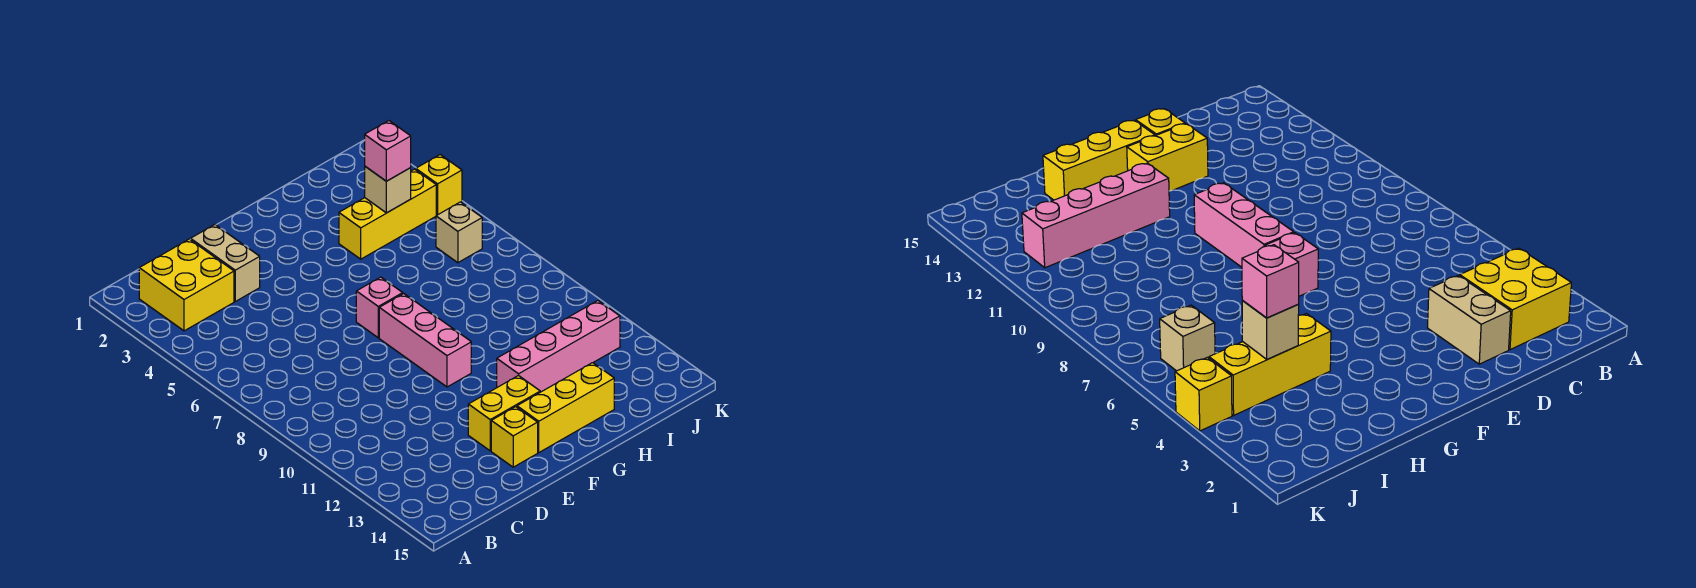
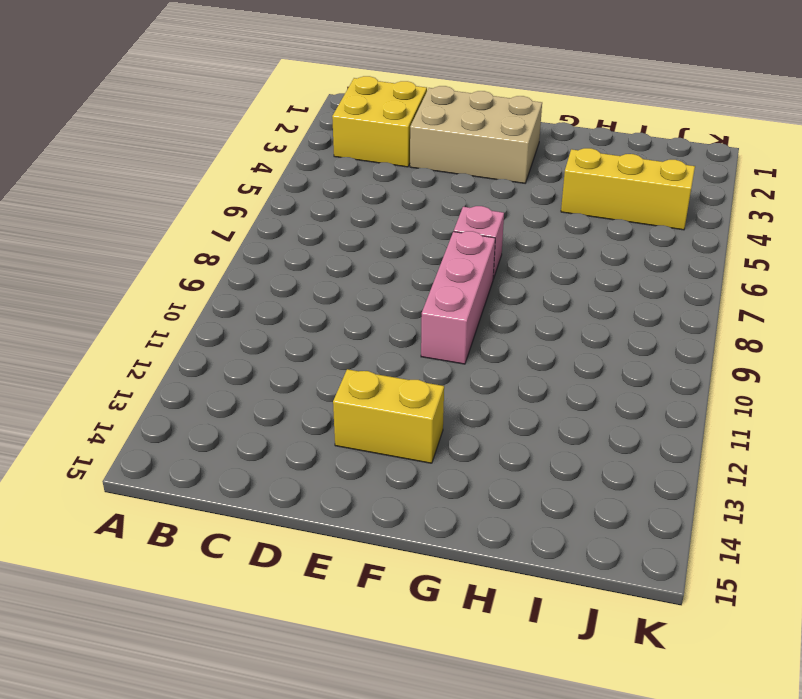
tan 2x3 brick [410,86,542,183] -> tan 1x2 brick [190,225,260,301]
none -> yellow 1x1 brick [491,407,538,467]
none -> yellow 1x3 brick [517,363,614,452]
none -> pink 1x4 brick [497,301,620,392]

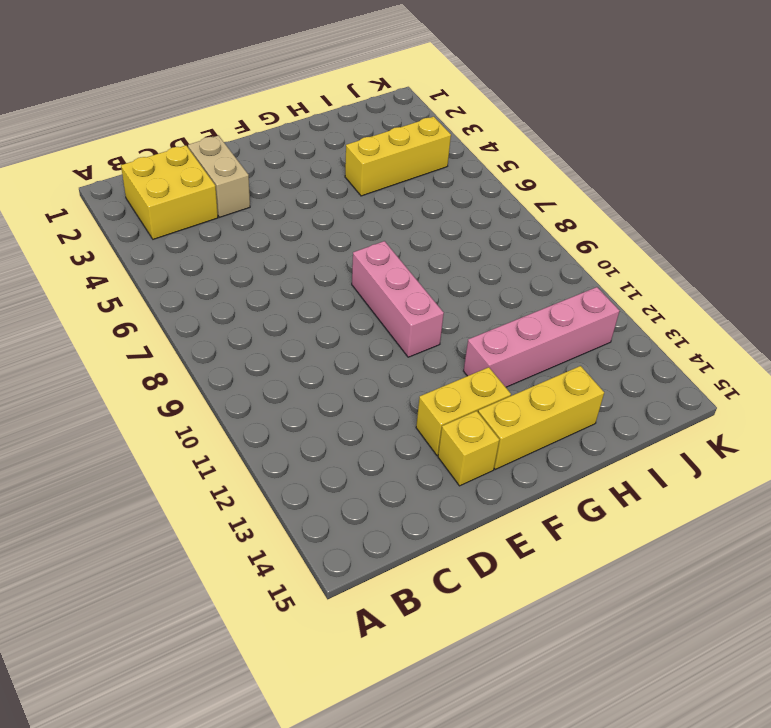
none -> pink 1x1 brick [356,277,403,338]
none -> tan 1x1 brick [436,202,482,263]
none -> yellow 1x1 brick [416,155,462,215]

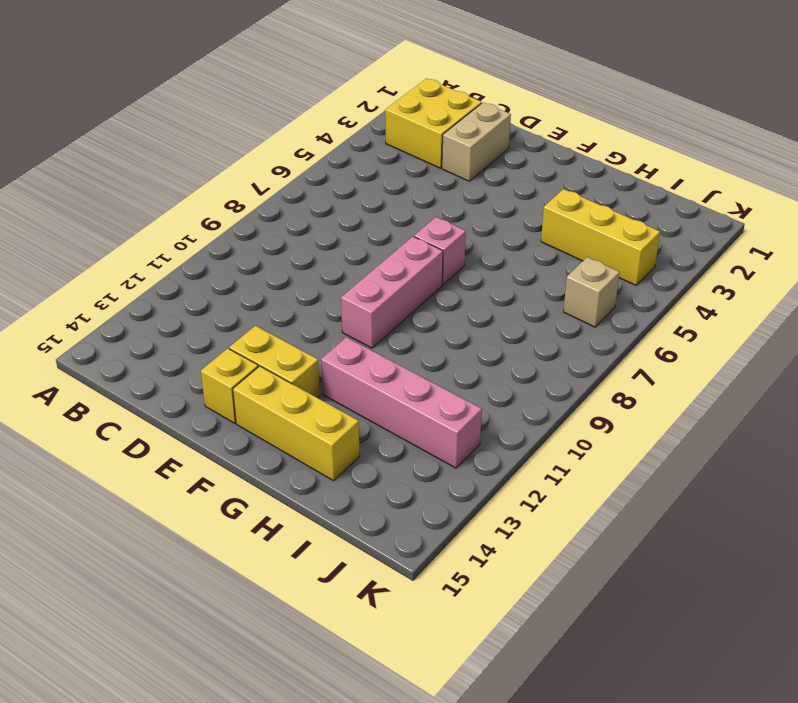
none -> yellow 1x1 brick [416,155,462,215]
none -> tan 1x1 brick [365,166,411,213]
none -> pink 1x1 brick [365,121,411,181]

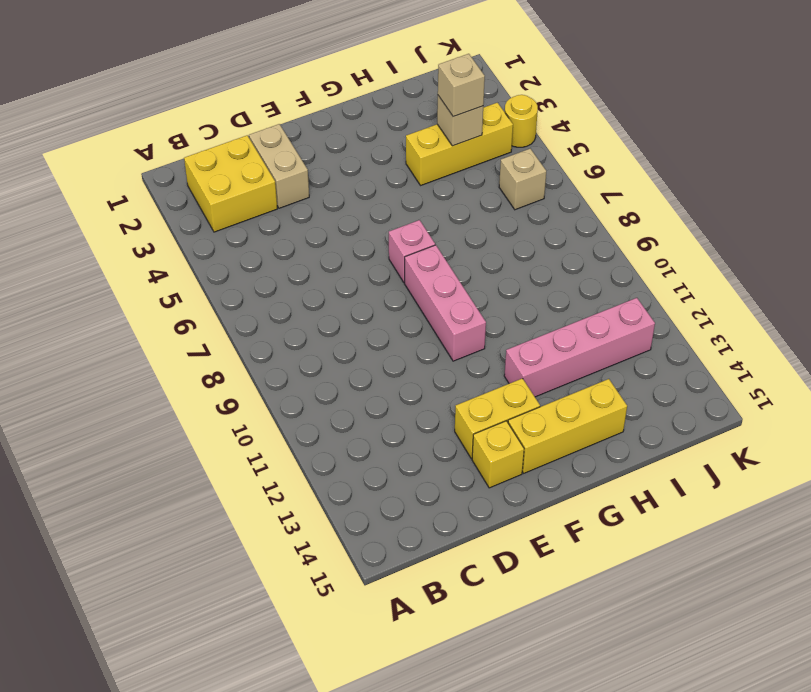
tan 1x1 brick [438,54,485,117] -> pink 1x1 brick [365,121,411,181]
yellow 1x1 round brick [505,95,538,147] -> yellow 1x1 brick [416,155,462,215]

